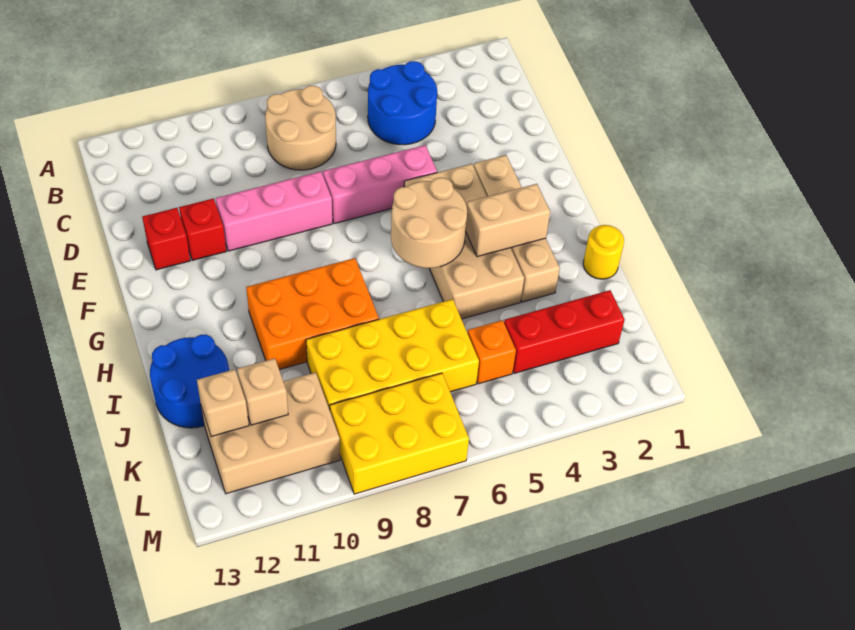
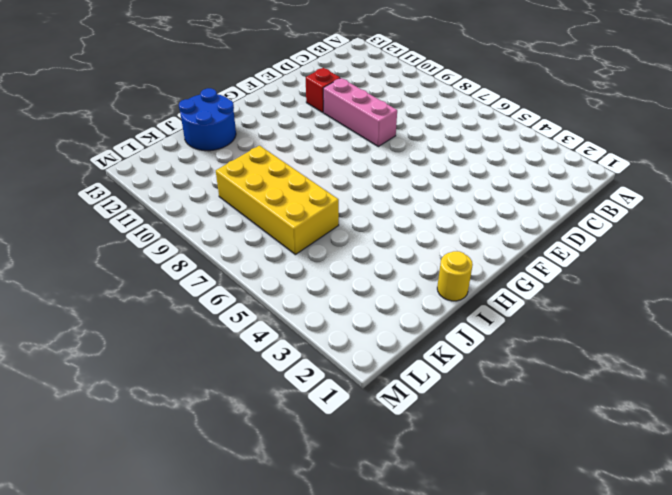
none -> blue 2x2 round brick [368,61,437,145]
none -> tan 2x2 round brick [265,86,336,170]
none -> pink 1x3 brick [323,145,437,224]

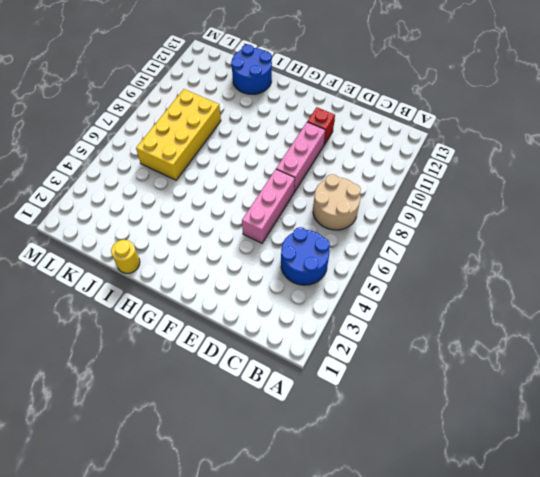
none -> red 1x1 brick [142,208,190,270]
none -> tan 1x4 brick [474,155,560,302]
none -> tan 2x4 brick [404,164,524,319]

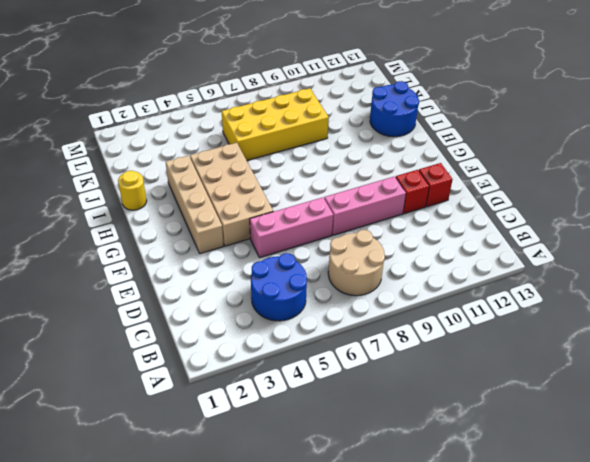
none -> orange 2x3 brick [246,258,379,370]
none -> red 1x3 brick [504,290,625,373]
none -> orange 1x1 brick [468,320,516,384]

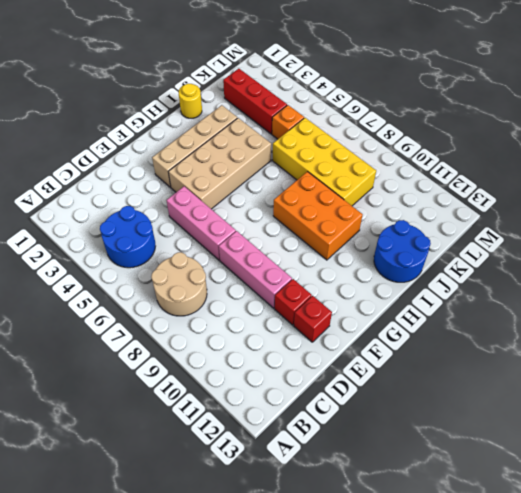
none -> tan 2x3 brick [201,372,340,494]
none -> yellow 2x3 brick [330,373,469,494]
none -> tan 2x2 round brick [391,178,467,268]

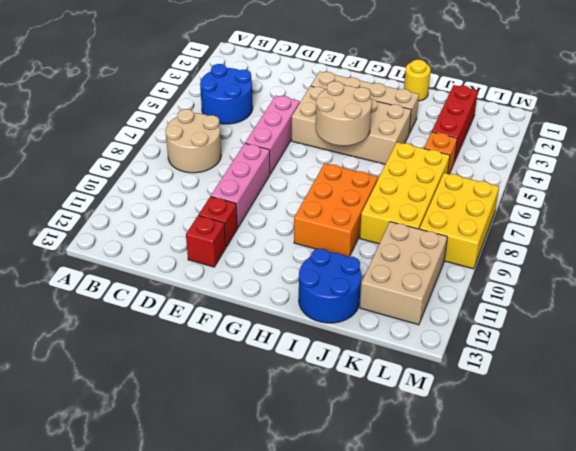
none -> tan 1x2 brick [466,184,550,257]
none -> tan 1x1 brick [237,358,288,425]
none -> tan 1x1 brick [197,369,249,437]

